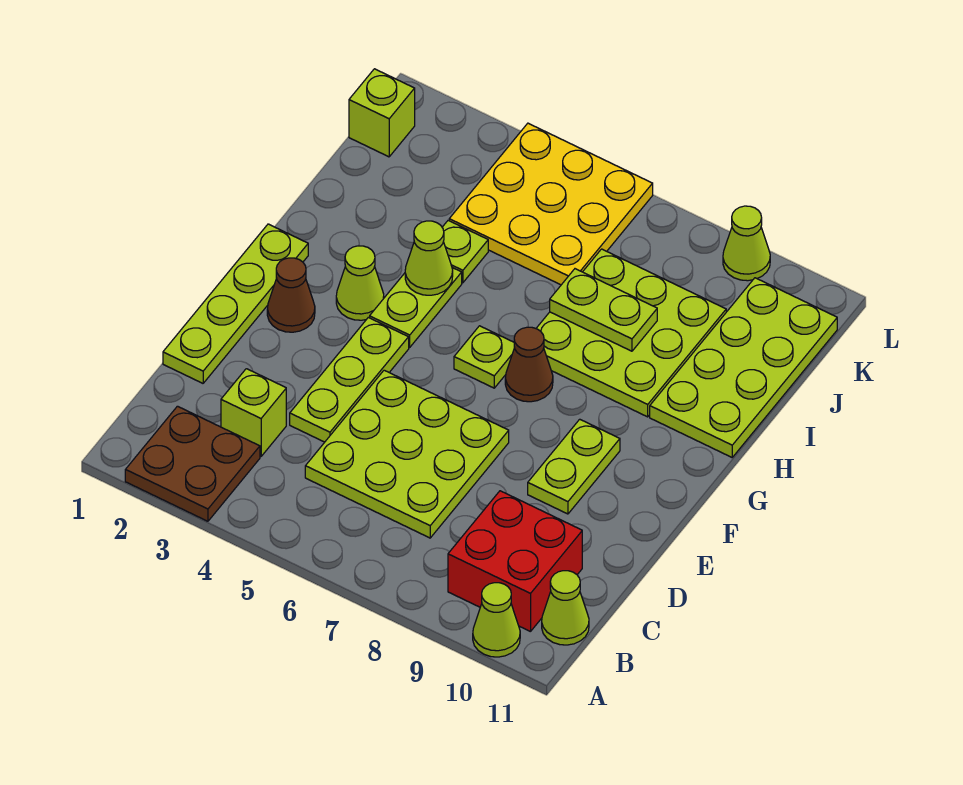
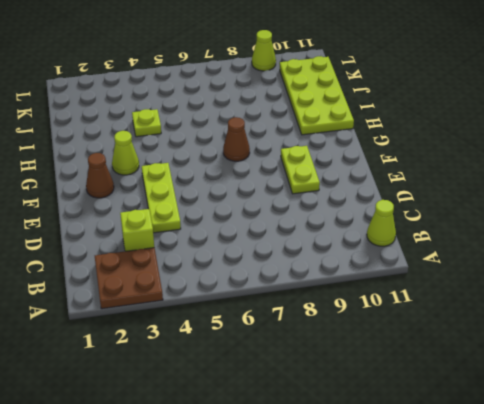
none -> lime 1x1 cone [473,583,520,657]
none -> red 2x2 brick [448,491,582,632]
none -> lime 3x3 plate [305,370,509,538]

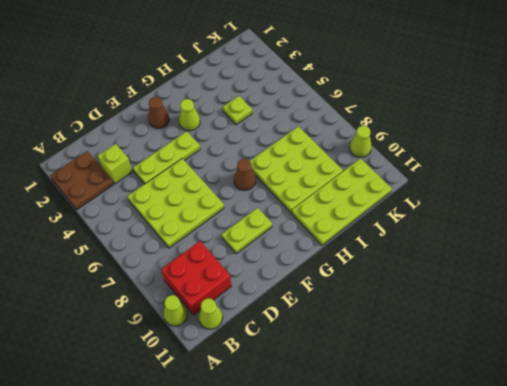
none -> lime 1x4 plate [163,224,308,383]
none -> lime 1x2 plate [370,268,462,347]
none -> lime 1x1 plate [454,326,515,388]

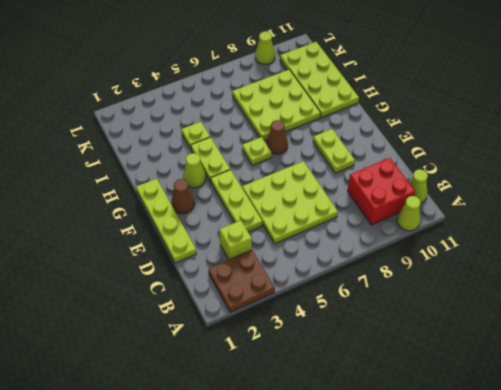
none -> yellow 3x3 plate [449,123,653,285]
none -> lime 1x1 brick [349,69,415,157]
none -> lime 1x1 cone [405,221,453,295]

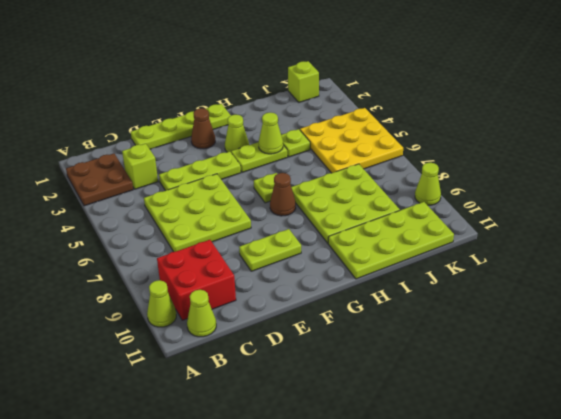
none -> lime 1x2 plate [550,269,657,351]

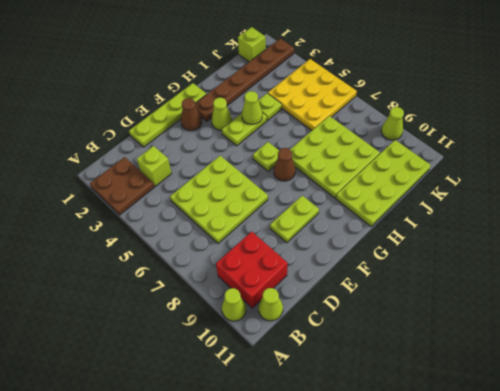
brown 1x6 plate [195,38,294,121] -> none
none -> lime 1x3 plate [290,317,409,442]
none -> lime 1x2 plate [550,269,657,351]

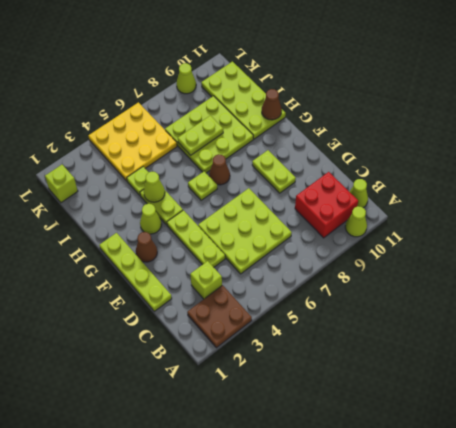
brown 1x1 cone [262,89,282,120] -> none

